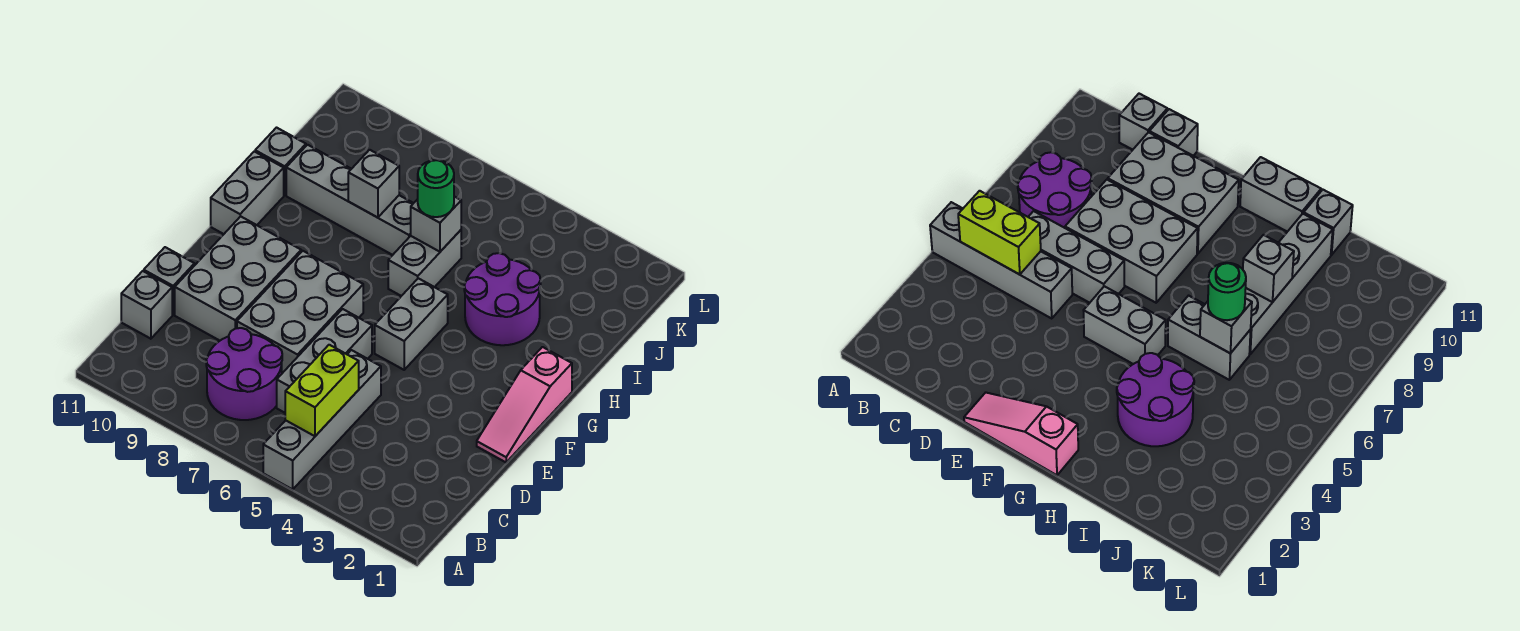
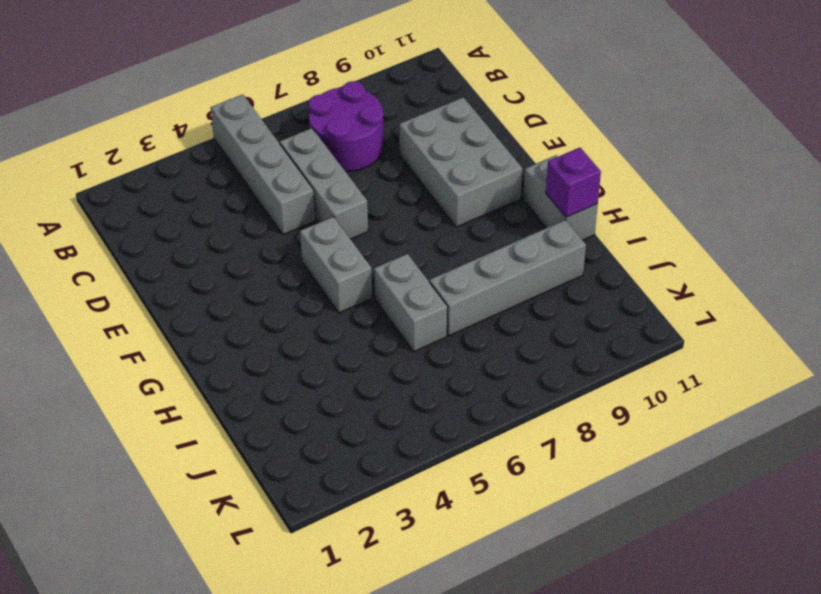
purple 1x1 brick [546,148,601,217] -> none
none -> grey 1x1 brick [121,271,172,339]
none -> grey 2x3 brick [237,251,363,373]
none -> grey 1x1 brick [144,247,195,315]

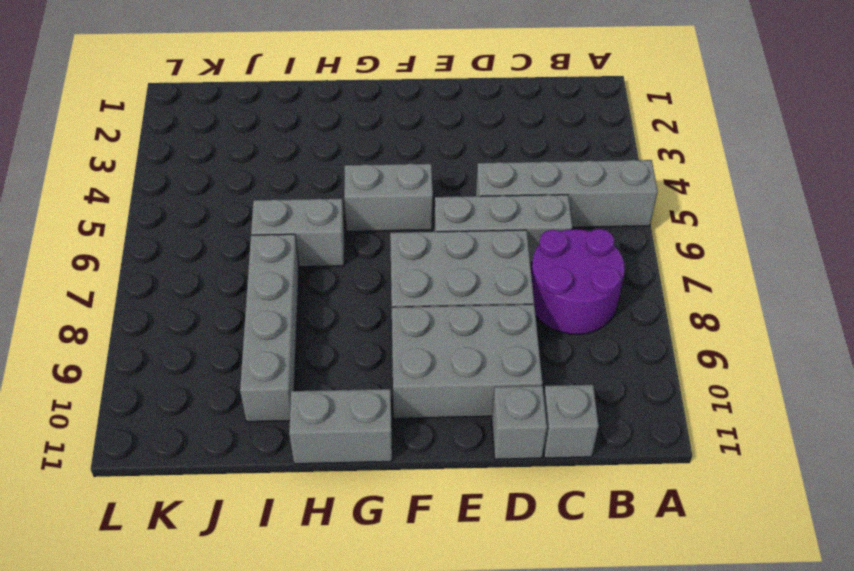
none -> pink 1x3 slope [477,347,572,462]
none -> purple 2x2 round brick [464,253,541,345]
none -> grey 1x1 brick [255,128,306,195]

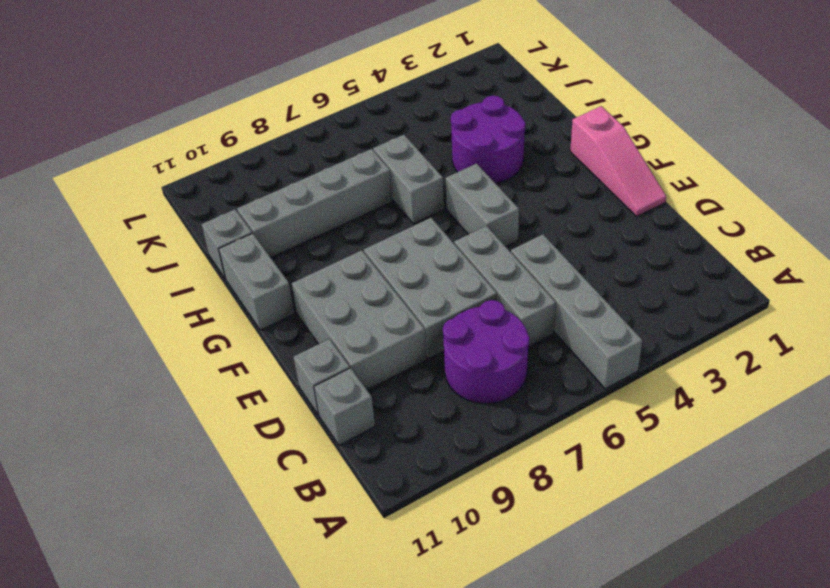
none -> lime 1x2 brick [285,345,359,436]
none -> grey 1x1 brick [411,196,461,252]
none -> grey 1x1 brick [348,150,399,218]

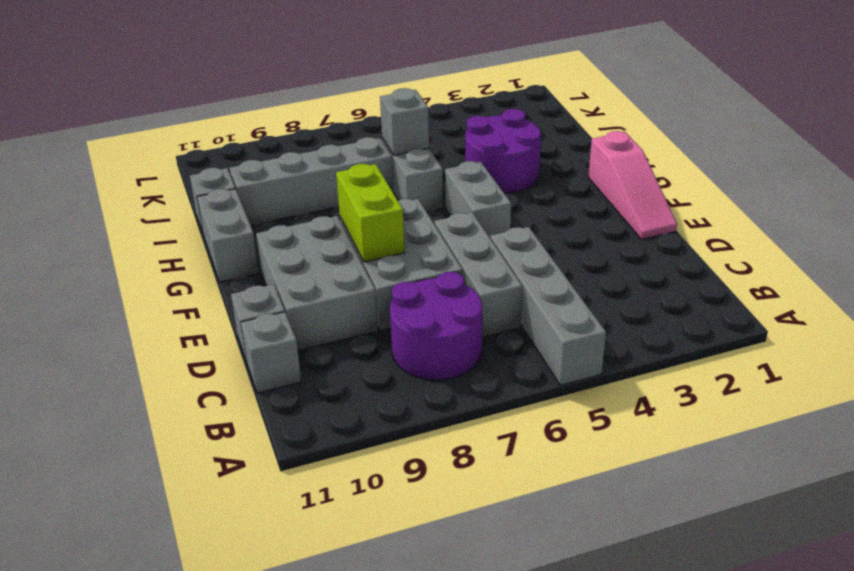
lime 1x2 brick [336,164,405,262] -> lime 1x2 brick moved to [285,345,359,436]
none -> grey 1x1 brick [348,150,399,218]
none -> green 1x1 round brick [418,160,454,217]

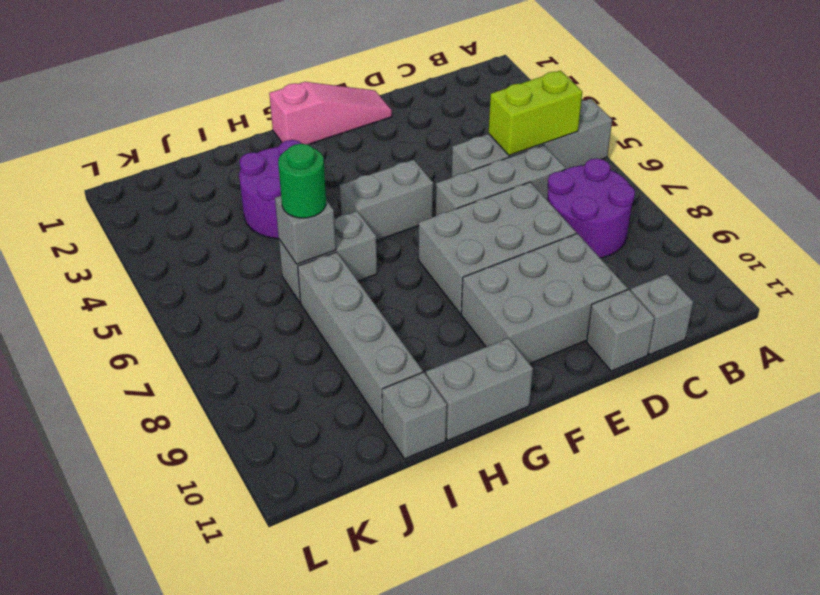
none -> grey 1x1 brick [348,150,399,218]

